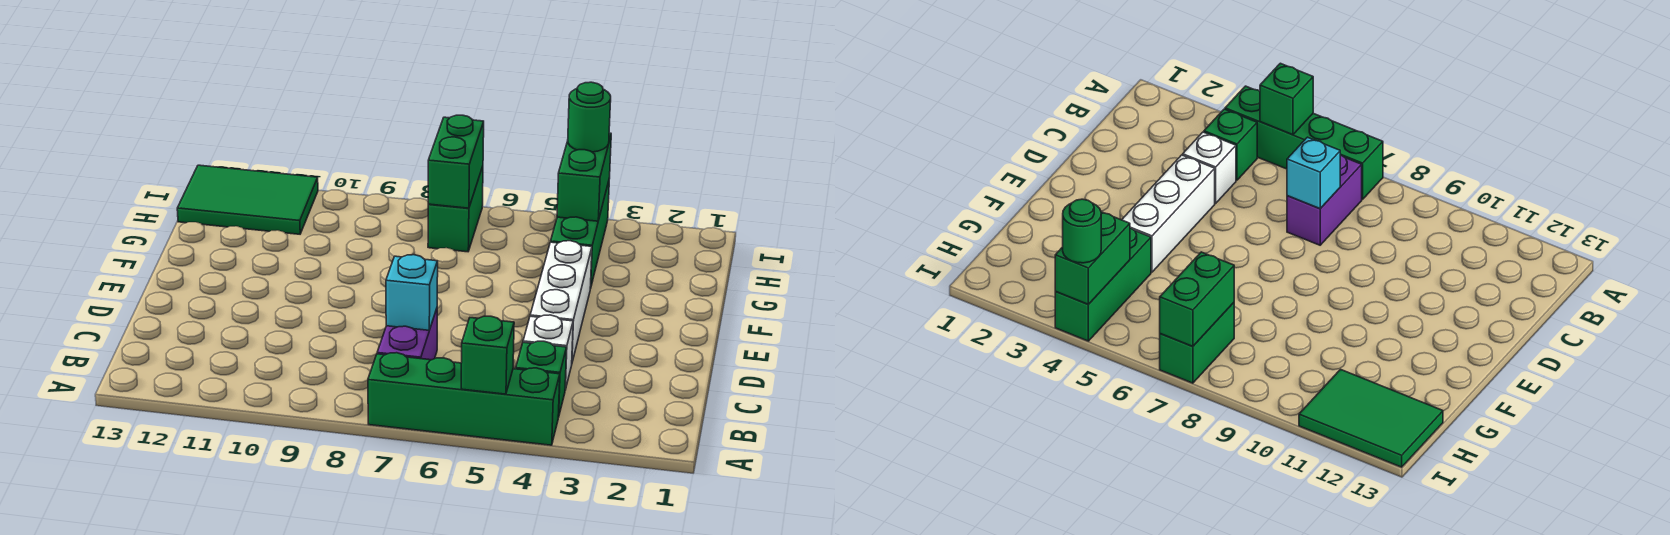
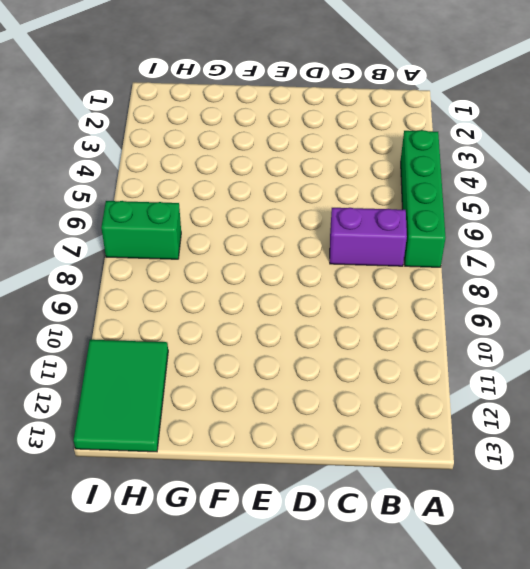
none -> green 1x1 brick [516,341,567,417]
none -> white 1x1 brick [523,315,573,390]
none -> white 1x3 brick [530,241,592,362]

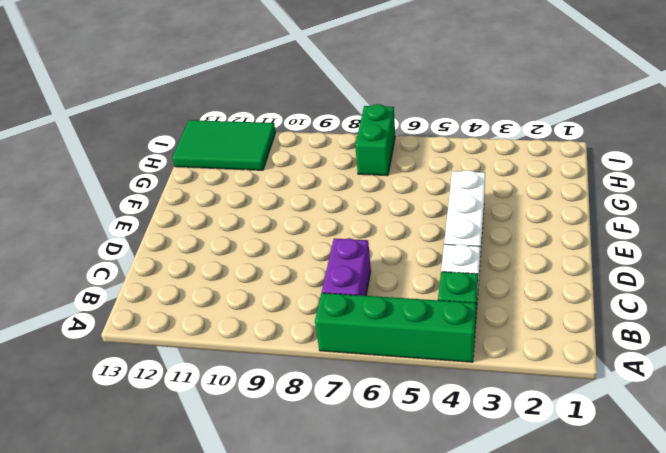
none -> green 1x3 brick [551,178,610,289]
none -> green 1x1 brick [461,316,514,394]
none -> cyan 1x1 brick [386,255,438,330]

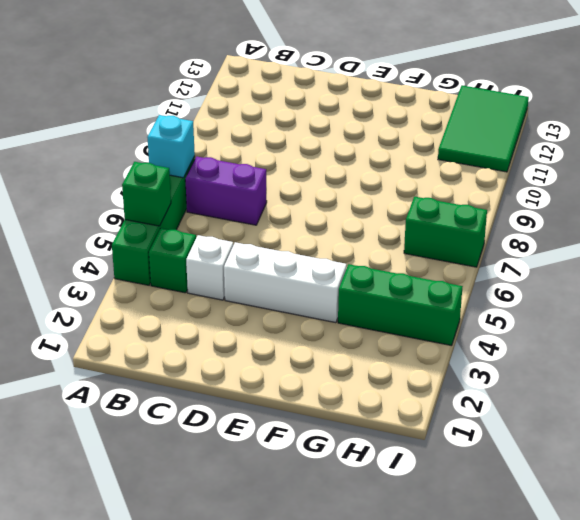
cyan 1x1 brick [147,115,195,178] -> cyan 1x1 brick moved to [386,255,438,330]
none -> green 1x2 brick [557,133,611,221]
none -> green 1x2 brick [428,115,484,208]
none -> green 1x1 round brick [568,82,611,152]

